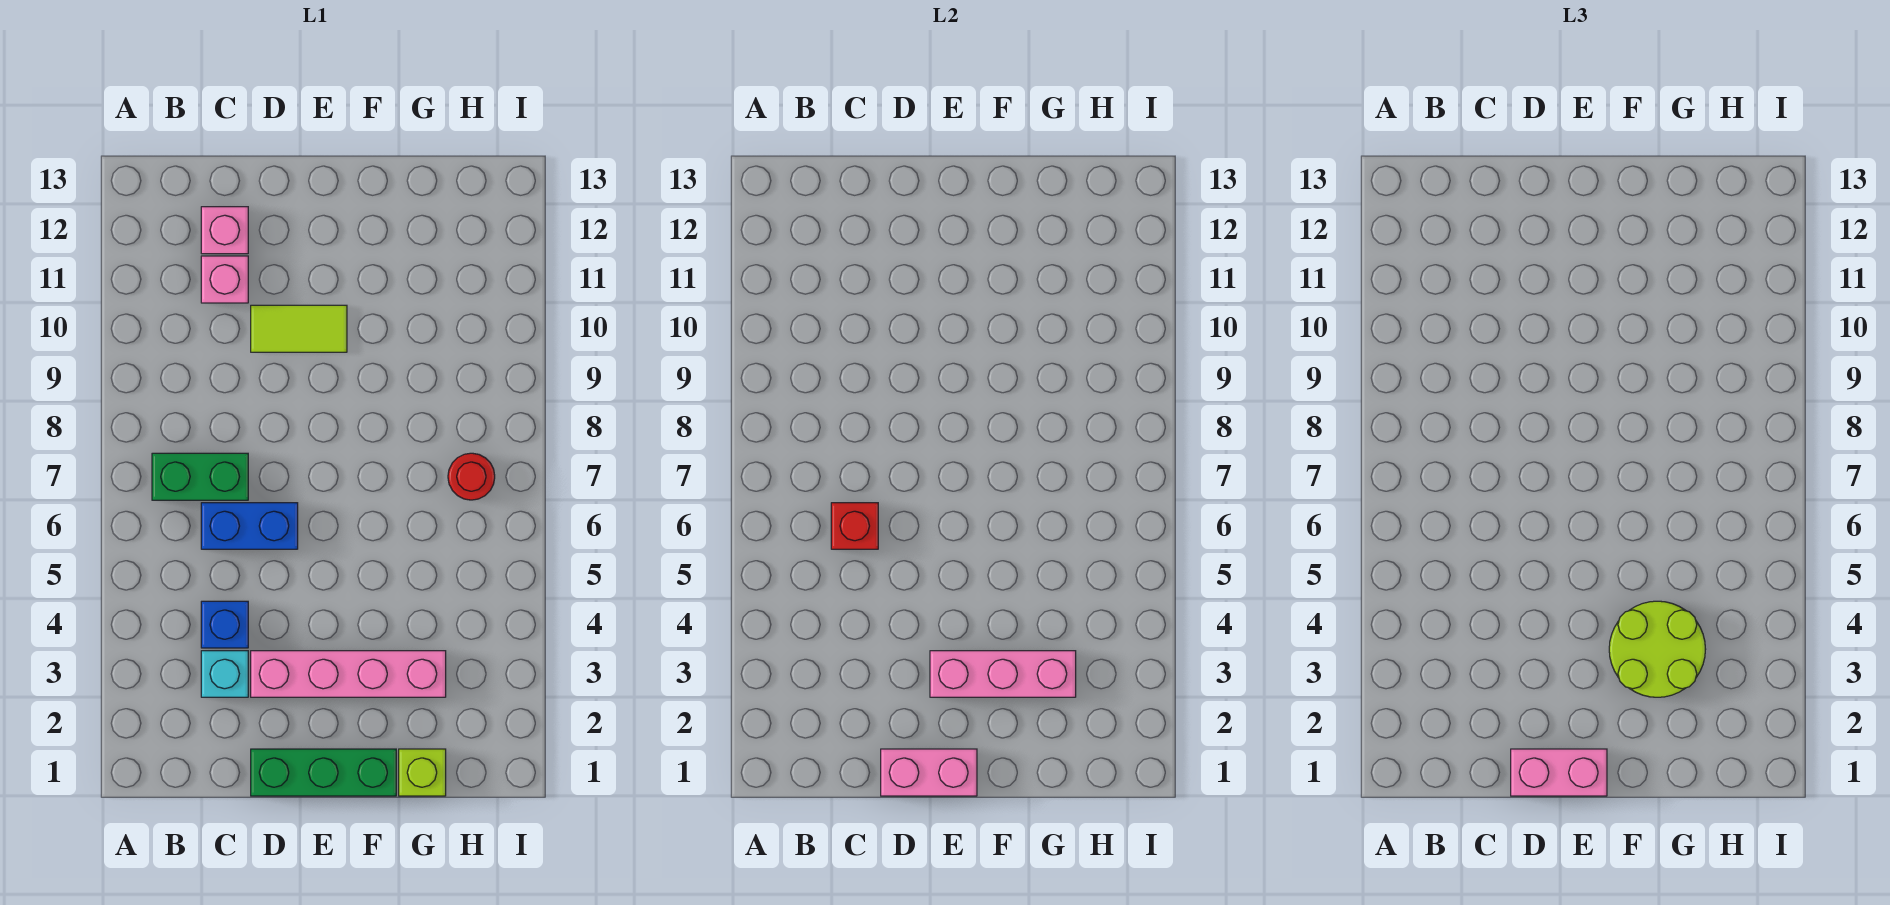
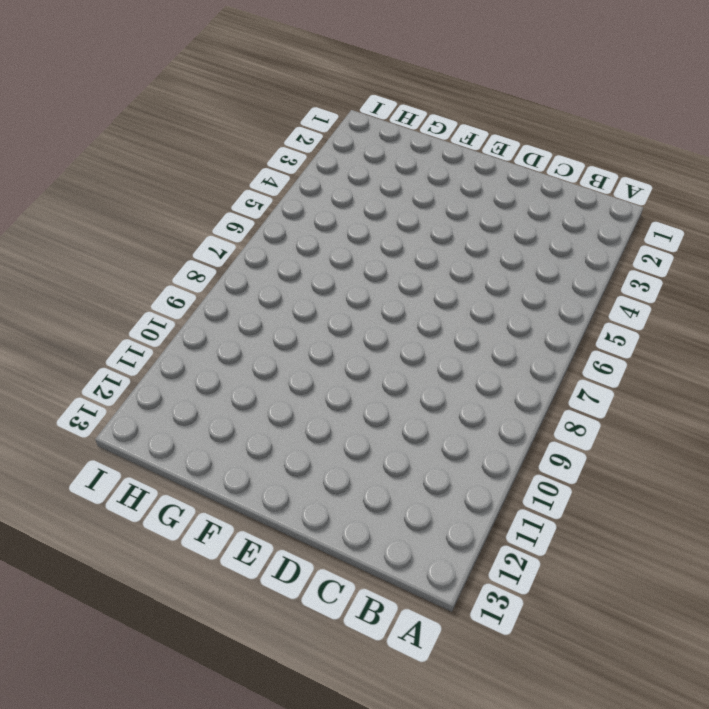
none -> green 1x2 brick [152,453,248,500]
none -> cyan 1x1 brick [201,651,248,697]
none -> blue 1x1 brick [201,601,248,648]

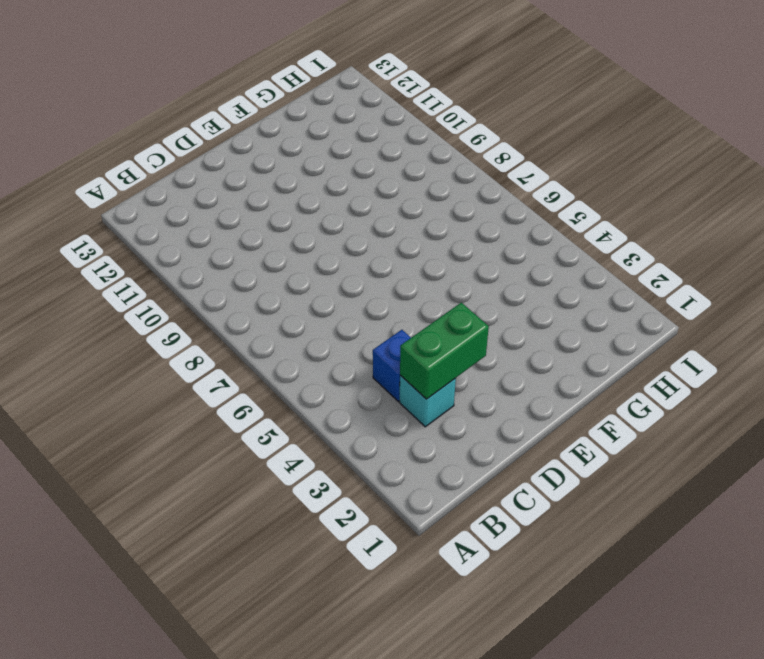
green 1x2 brick [400,303,489,399] -> green 1x2 brick moved to [152,453,248,500]
none -> blue 1x2 brick [201,503,298,549]
none -> pink 1x1 brick [201,256,248,303]
none -> pink 1x1 brick [201,207,248,254]

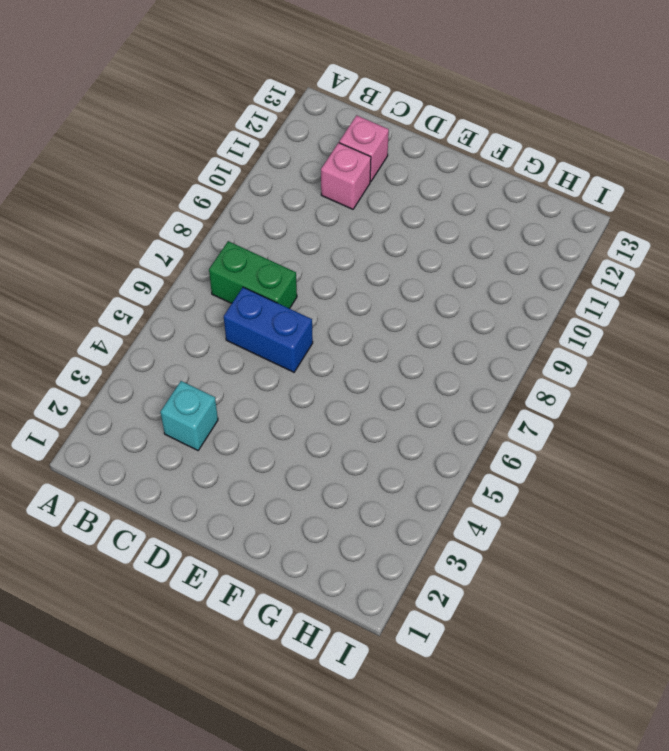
none -> blue 1x1 brick [201,601,248,648]
none -> green 1x3 brick [251,749,396,796]
none -> pink 1x4 brick [251,651,446,697]

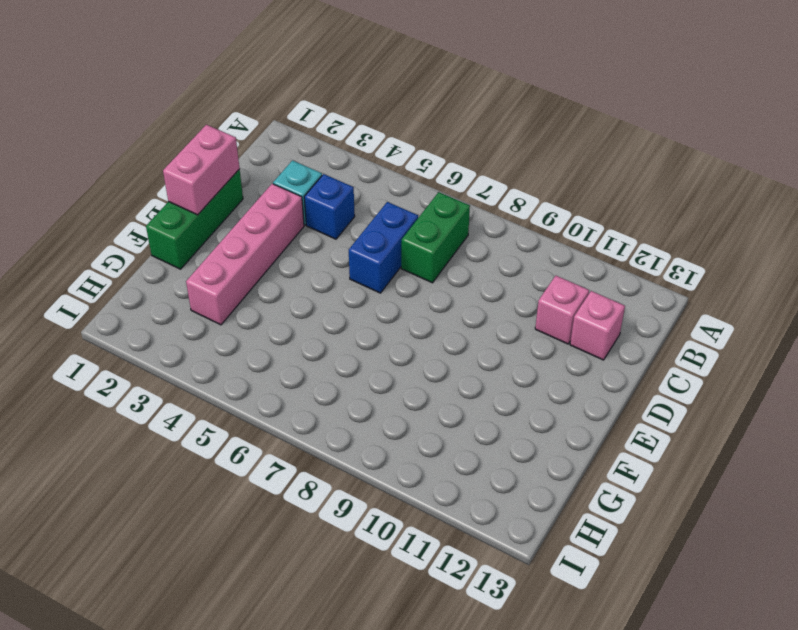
none -> lime 1x2 tile [251,305,347,352]
none -> lime 1x1 brick [399,749,446,796]
none -> red 1x1 round brick [448,453,495,500]

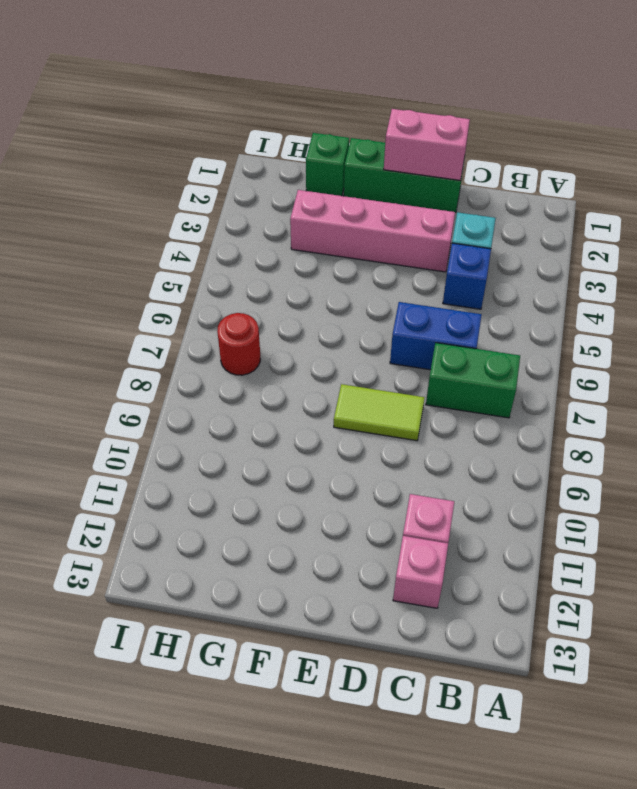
lime 1x2 tile [334,384,425,441] -> lime 1x2 tile moved to [251,305,347,352]
green 1x1 brick [306,133,349,196] -> lime 1x1 brick [399,749,446,796]
none -> red 1x1 brick [831,503,878,549]
none -> pink 1x3 brick [930,651,1076,697]
none -> pink 1x2 brick [1511,749,1607,796]

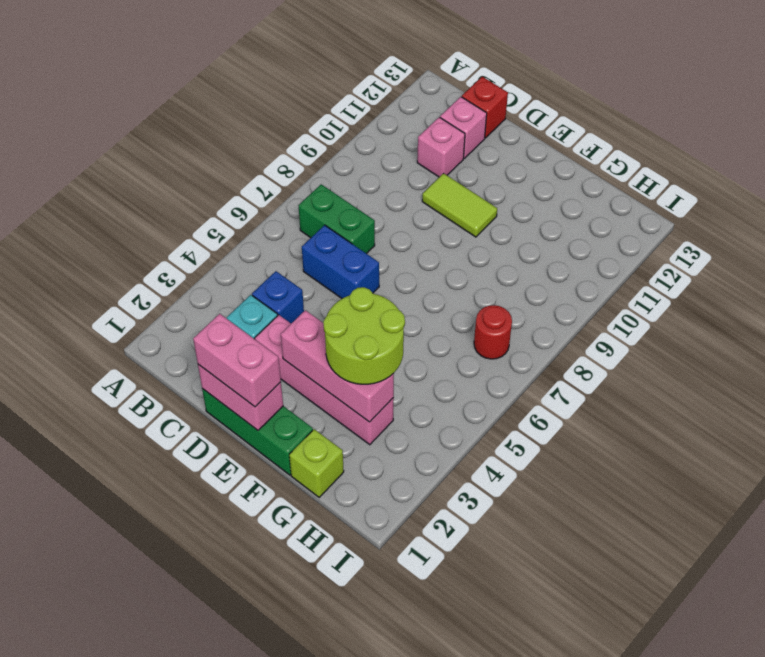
red 1x1 brick [462,77,508,138] -> red 1x1 brick moved to [831,503,878,549]

